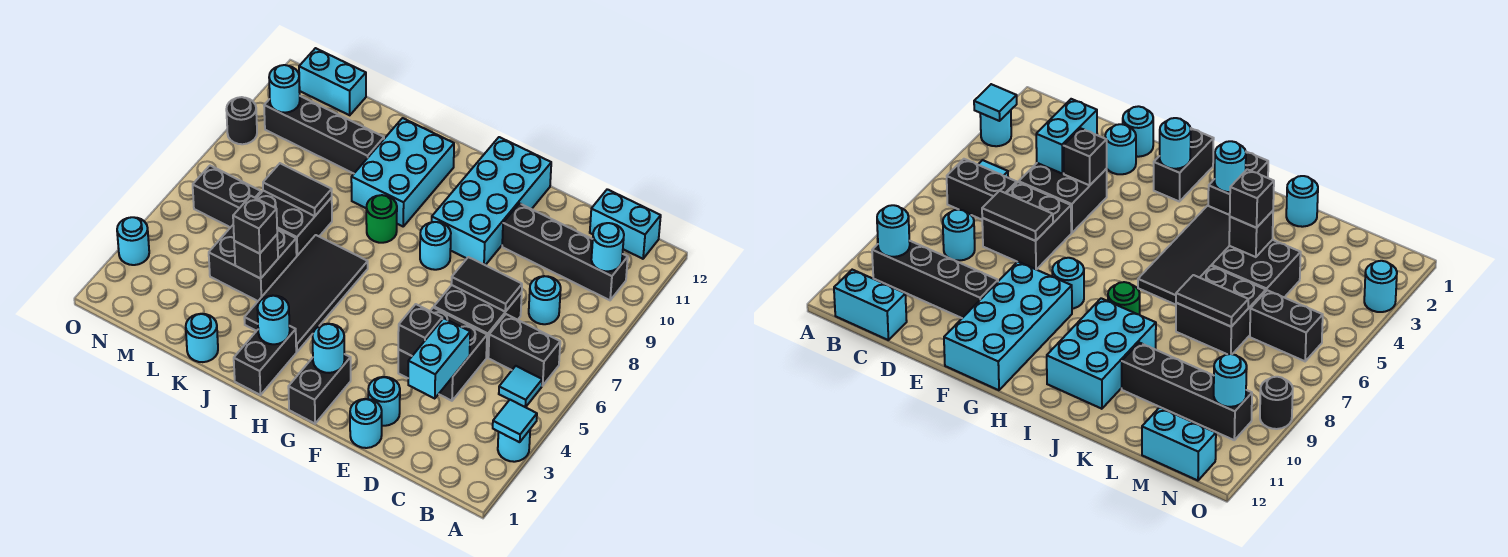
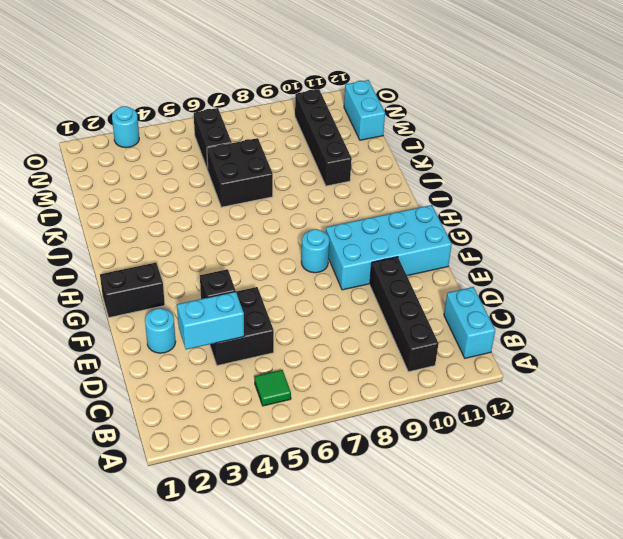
green 1x1 tile [255,370,291,406] -> cyan 1x1 tile [499,366,542,407]
none -> cyan 1x1 round brick [498,430,530,462]
none -> black 1x2 brick [488,314,560,386]
none -> cyan 1x1 round brick [529,276,561,324]
none -> black 2x2 brick [434,285,522,357]

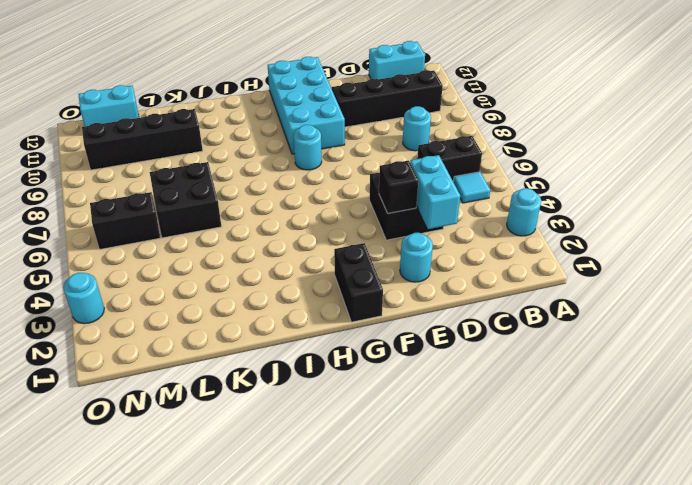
none -> black 2x2 brick [434,285,522,357]
none -> cyan 1x1 round brick [350,399,382,448]
none -> black 1x2 brick [234,326,296,395]
none -> black 2x4 tile [244,235,368,352]

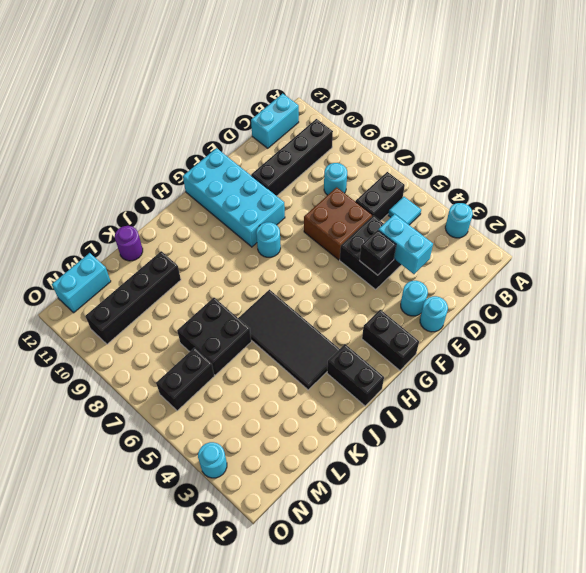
brown 2x2 brick [304,187,372,260] -> black 2x2 brick [434,285,522,357]
purple 1x1 round brick [115,226,143,261] -> none
none -> green 1x1 round brick [366,195,397,243]
none -> cyan 2x3 brick [351,118,454,226]
none -> cyan 1x1 round brick [186,314,218,362]
none -> black 2x2 brick [209,225,297,301]

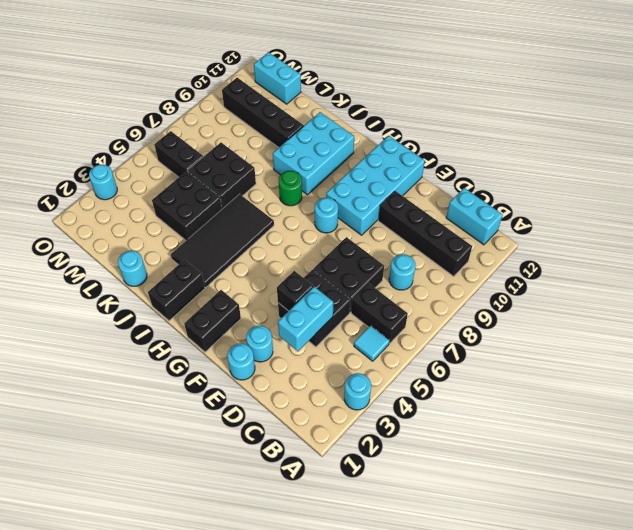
none -> black 1x1 round brick [226,97,257,144]
none -> cyan 1x1 tile [493,400,537,442]
none -> cyan 1x1 round brick [591,223,624,271]
none -> black 1x2 tile [451,257,522,312]

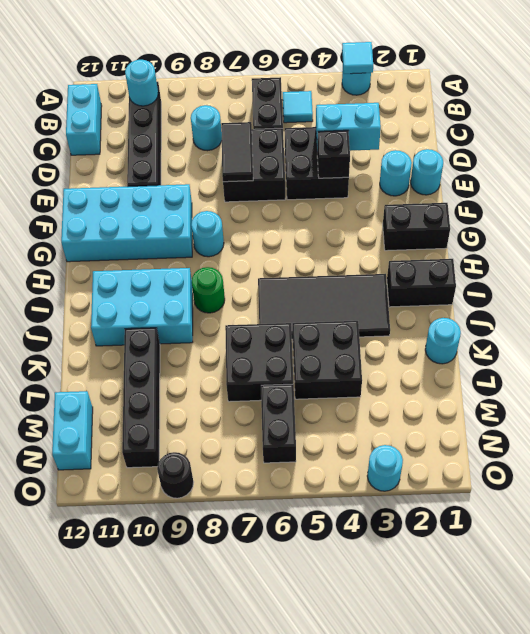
none -> cyan 1x1 round brick [313,324,344,373]
none -> cyan 1x1 round brick [257,296,290,344]
none -> black 1x1 brick [234,235,278,279]
none -> black 1x2 tile [263,163,332,216]

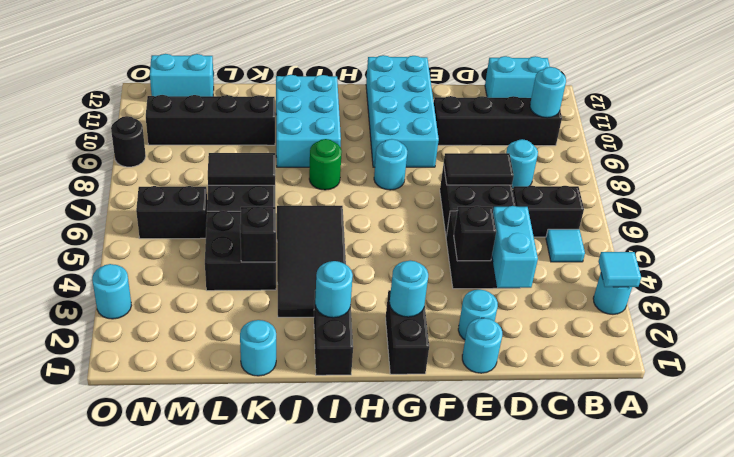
none -> cyan 1x1 round brick [269,65,300,113]
none -> black 1x1 brick [233,196,277,254]

